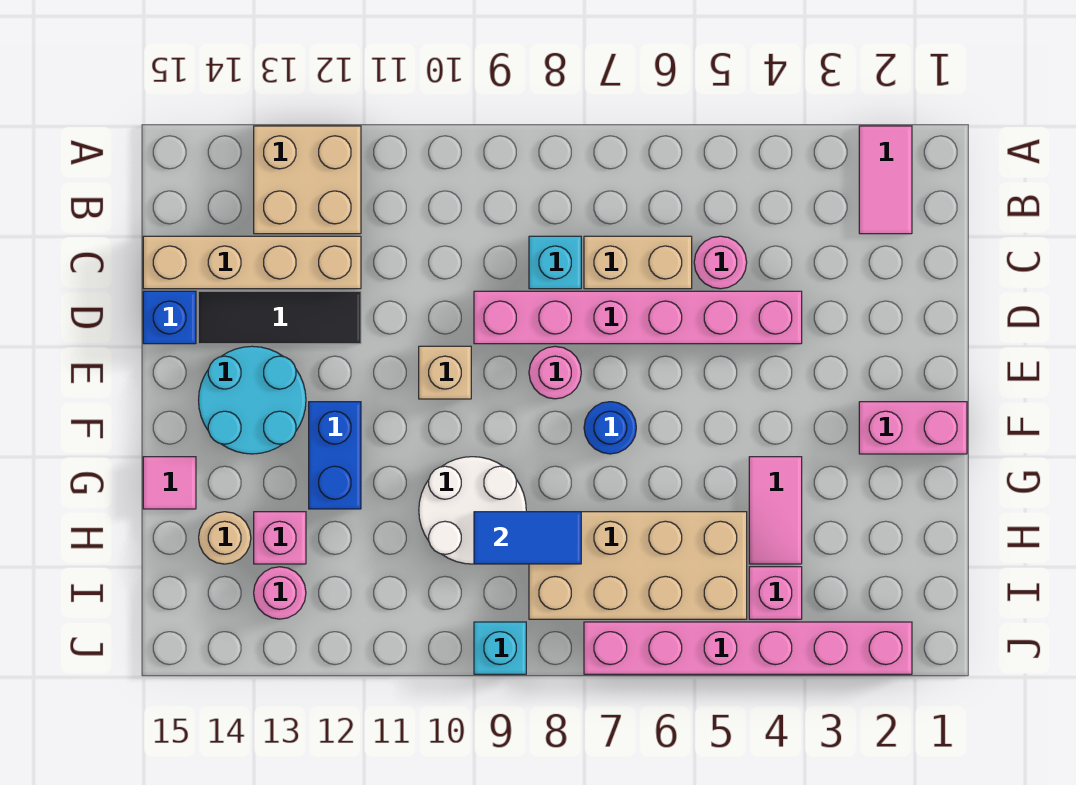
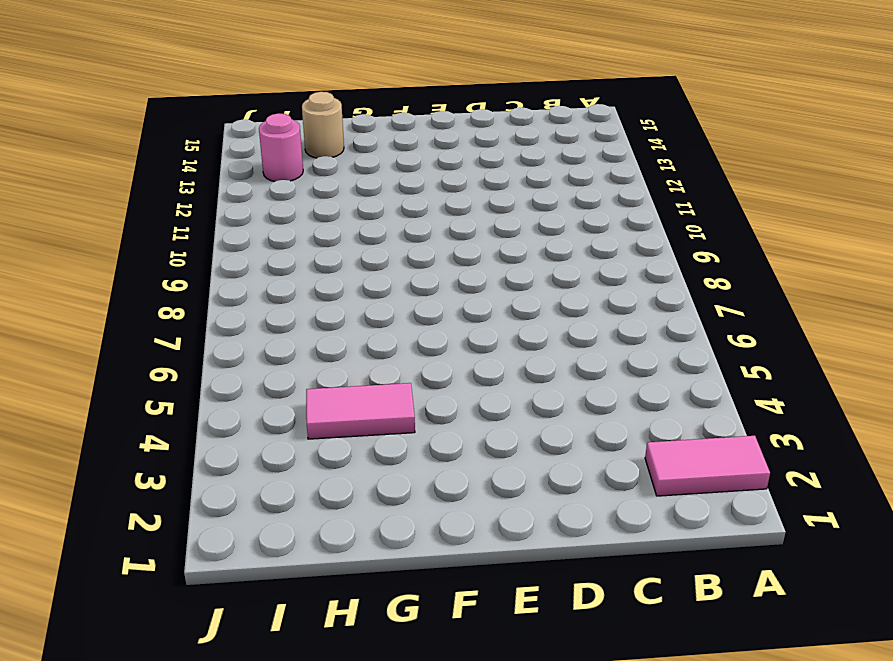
none -> tan 2x2 brick [254,126,361,234]
none -> pink 1x1 round brick [694,236,747,289]
none -> tan 1x2 brick [584,236,692,289]

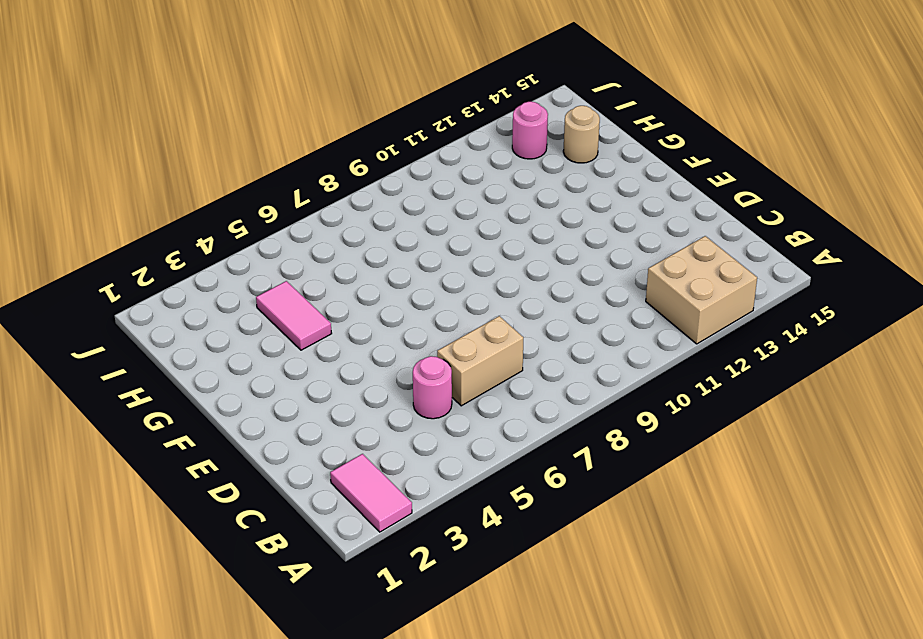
none -> cyan 1x1 brick [529,236,581,289]
none -> tan 1x4 brick [143,236,361,289]
none -> pink 1x6 brick [474,291,802,344]

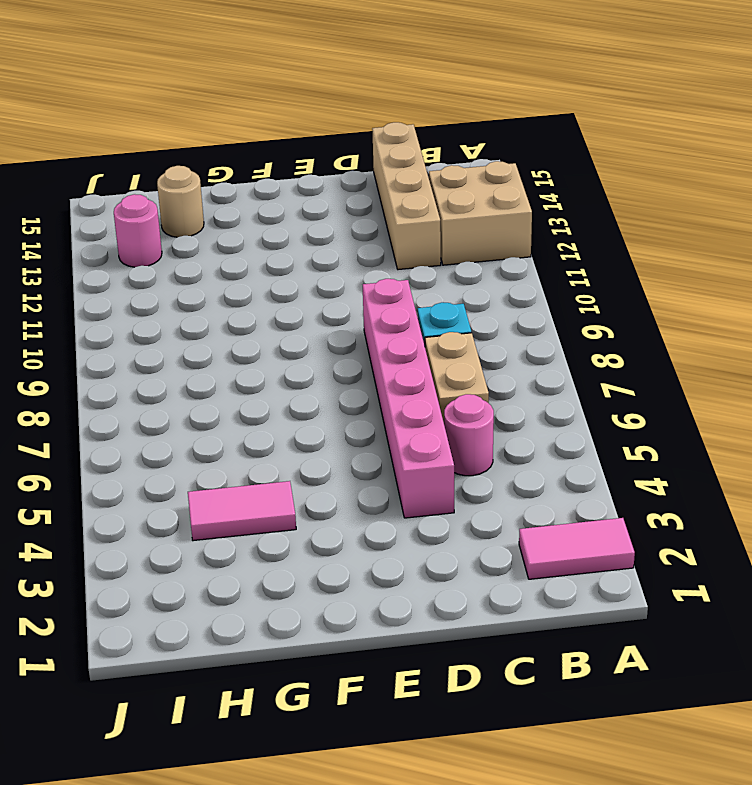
none -> black 1x3 tile [198,291,361,344]
none -> blue 1x1 brick [143,291,196,344]
none -> pink 1x1 round brick [529,346,581,399]

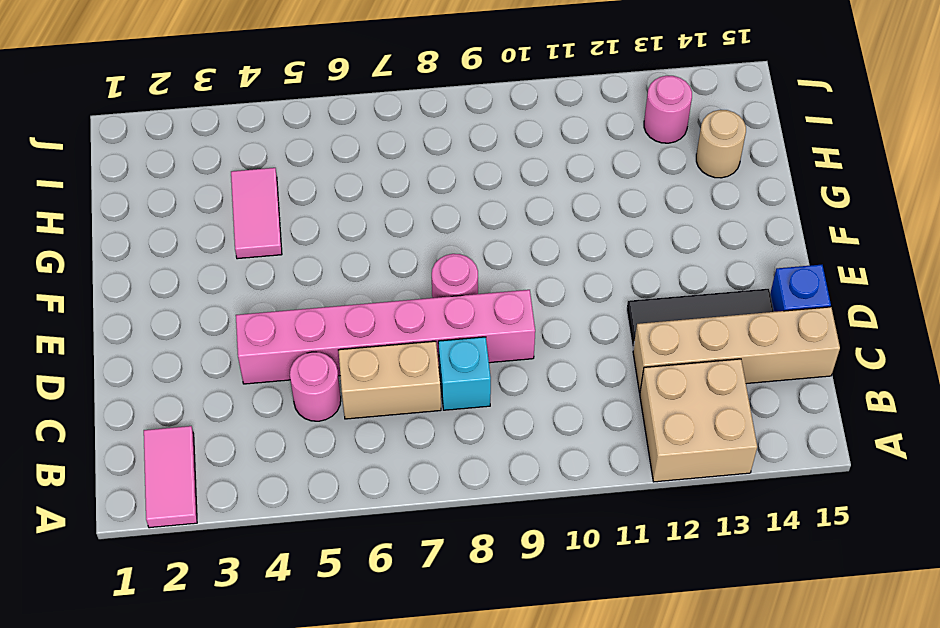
none -> tan 1x1 brick [419,346,471,399]
none -> cyan 2x2 round brick [199,346,306,454]
none -> pink 1x2 brick [859,402,967,454]

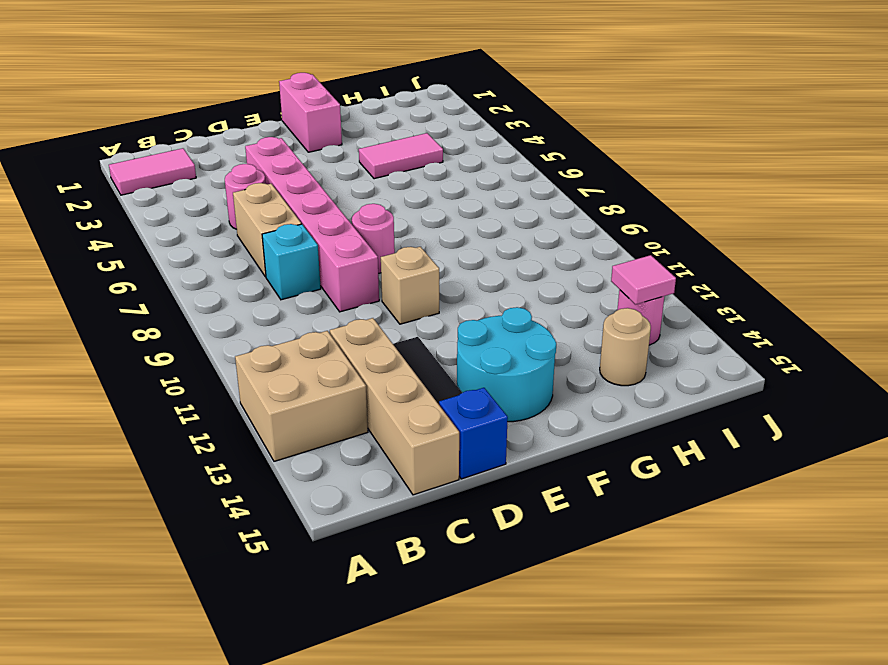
pink 1x1 tile [611,255,676,305] -> pink 1x1 tile moved to [143,457,196,509]
none -> blue 1x1 round brick [584,402,636,454]
none -> blue 1x2 brick [309,402,361,509]
none -> white 2x2 round brick [419,457,526,564]

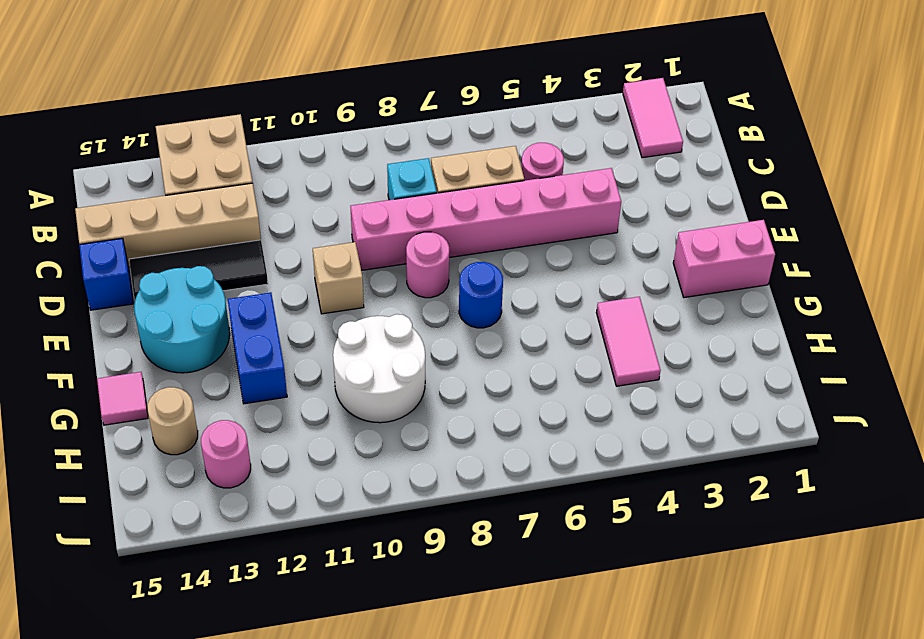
none -> tan 2x4 brick [529,512,747,619]
none -> pink 1x1 brick [254,512,306,564]
none -> pink 1x1 brick [749,567,802,619]

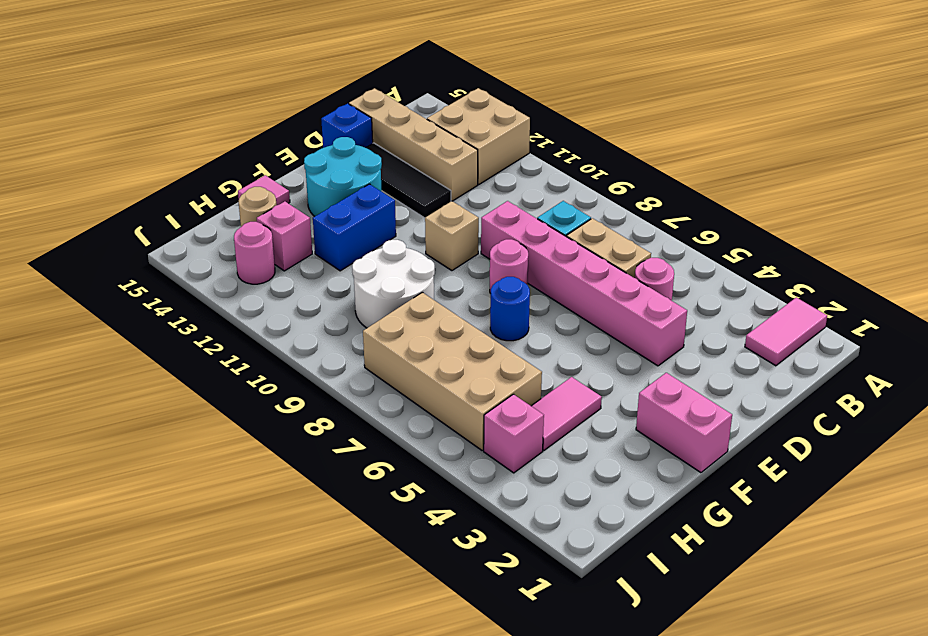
none -> pink 1x6 brick [584,622,912,674]
none -> cyan 1x1 brick [474,622,526,674]
none -> blue 1x2 tile [474,512,581,564]

